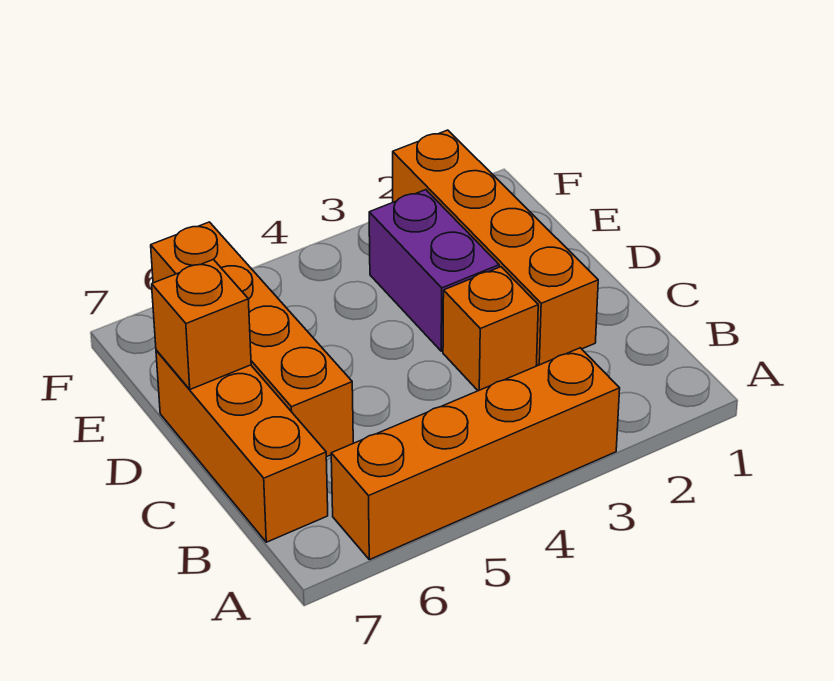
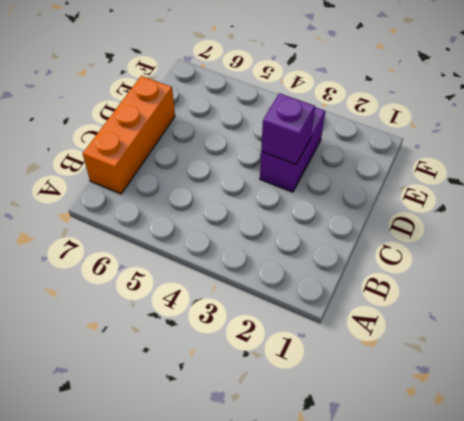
purple 1x1 brick [261,93,315,164] -> none
none -> orange 1x4 brick [331,348,620,560]
none -> orange 1x4 brick [393,130,598,365]

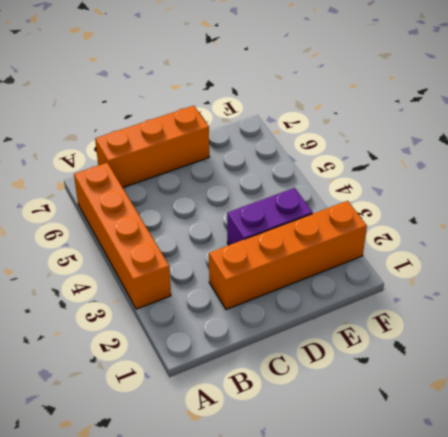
none -> orange 1x1 brick [443,267,538,391]
none -> orange 1x4 brick [151,222,353,457]

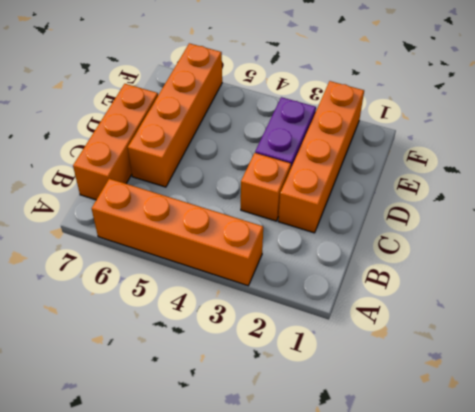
none -> orange 1x1 brick [152,259,251,389]

